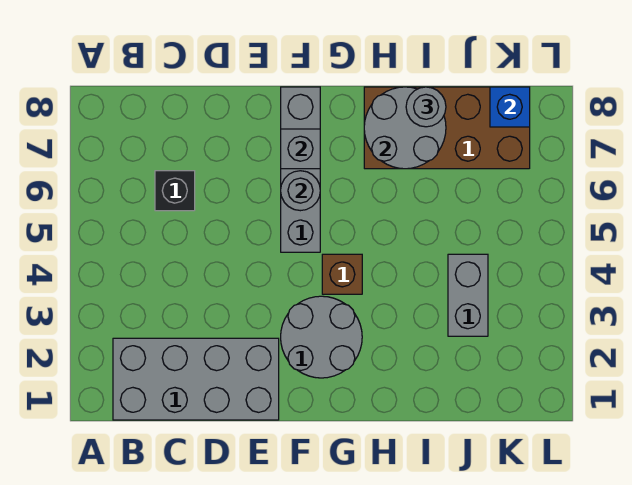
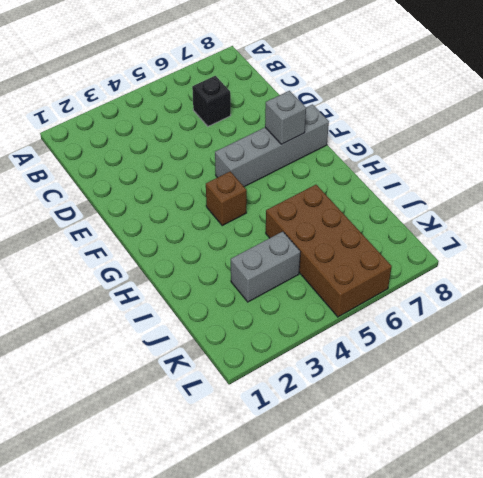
brown 2x4 brick [266,185,392,317] -> brown 2x4 brick moved to [364,87,530,169]
none -> grey 2x4 brick [113,338,279,420]
none -> grey 2x2 round brick [281,296,362,378]
none -> grey 1x1 round brick [281,171,320,211]

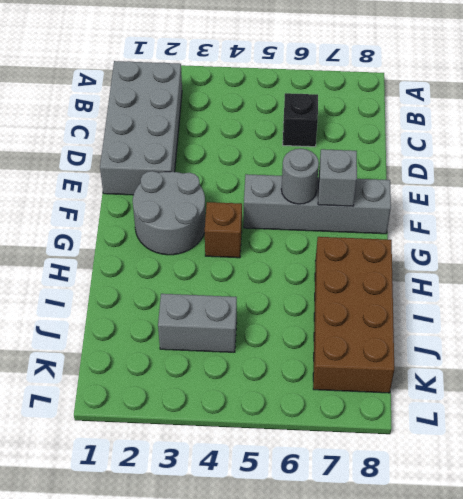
none -> grey 2x2 round brick [364,87,446,169]
none -> blue 1x1 brick [490,87,530,127]
none -> grey 1x1 round brick [406,87,446,127]

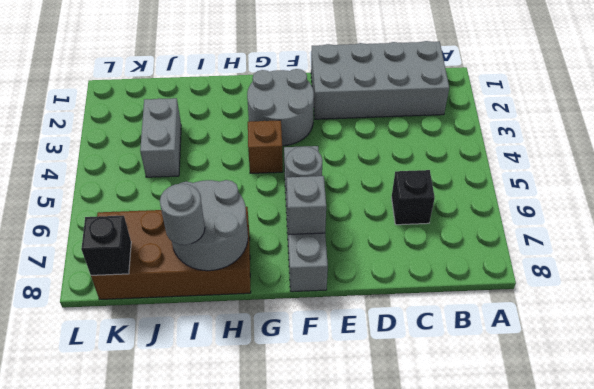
black 1x1 brick [81,216,131,275] -> blue 1x1 brick [490,87,530,127]

